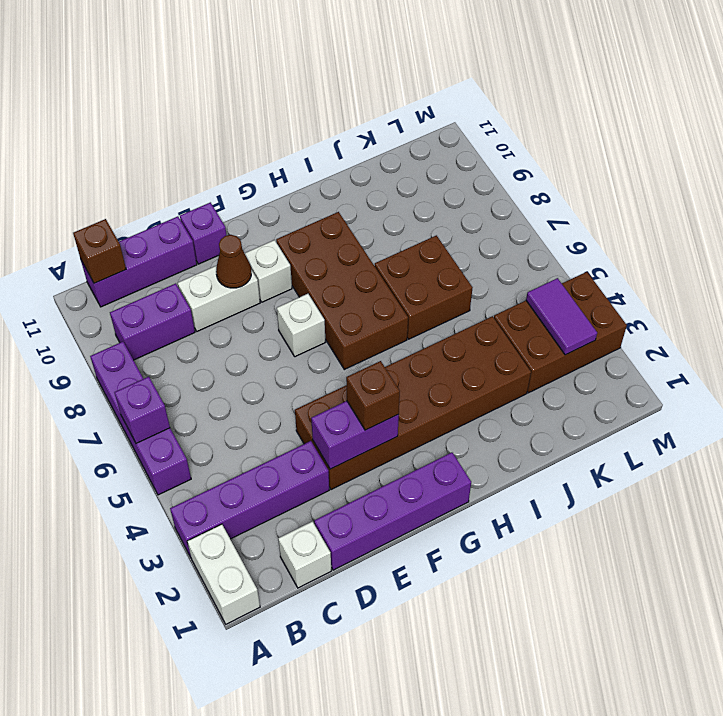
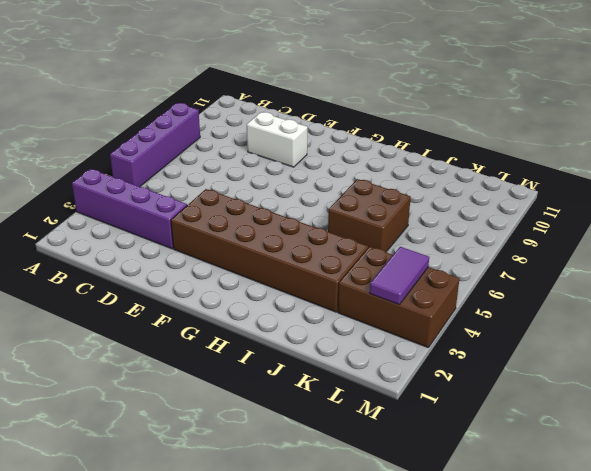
none -> white 1x2 brick [187,524,260,624]
none -> purple 1x2 brick [110,283,195,360]
none -> purple 1x3 brick [81,216,197,307]

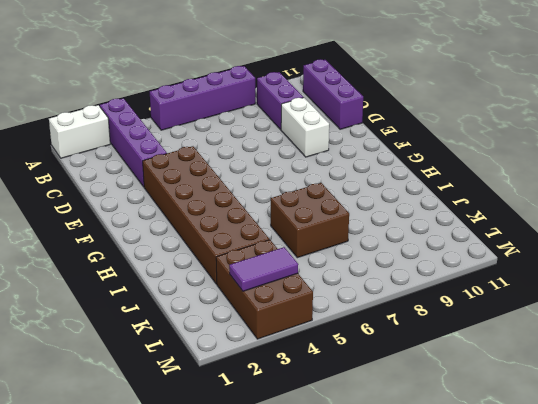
none -> white 1x1 brick [278,521,331,588]
none -> purple 1x4 brick [314,453,471,570]
none -> purple 1x1 brick [180,202,227,264]

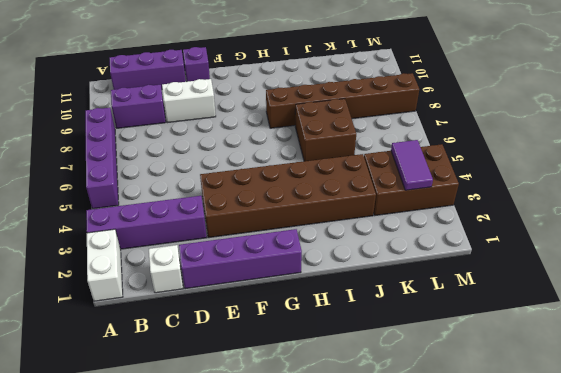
brown 1x6 brick [266,73,419,128] -> brown 2x4 brick [276,212,408,369]
none -> white 1x1 brick [277,294,325,357]
none -> white 1x1 brick [245,240,292,302]
none -> purple 1x1 brick [114,377,170,443]

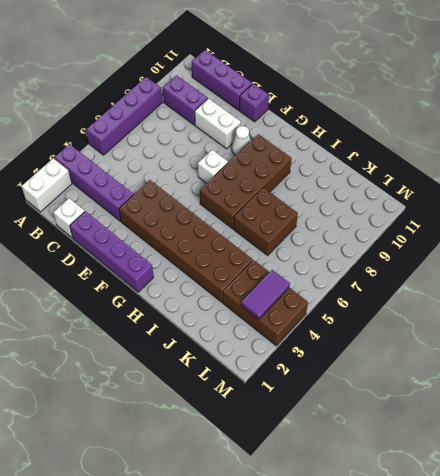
white 1x1 cone [232,126,251,155] -> white 1x1 brick [245,240,292,302]
none -> purple 1x1 brick [114,377,170,443]
none -> brown 1x1 brick [73,219,126,283]
none -> purple 1x2 brick [311,401,399,469]

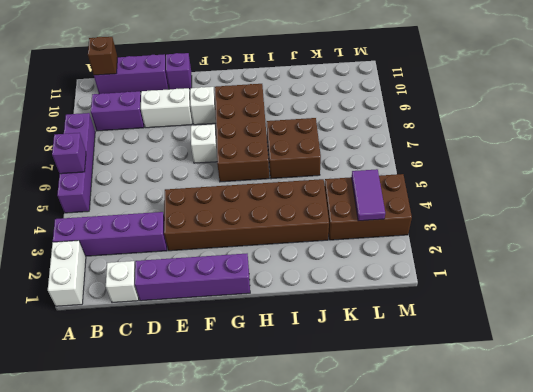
none -> purple 1x2 brick [311,401,399,469]
none -> brown 1x1 cone [216,235,251,288]
none -> brown 1x1 brick [346,361,400,430]

